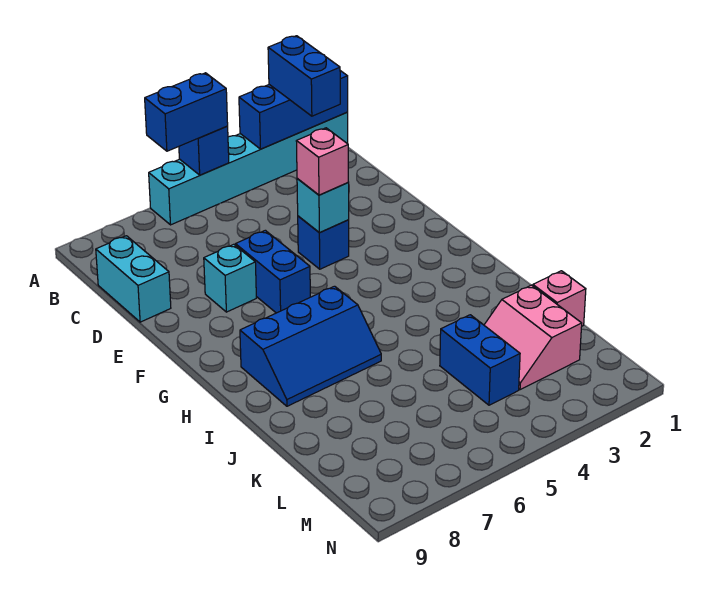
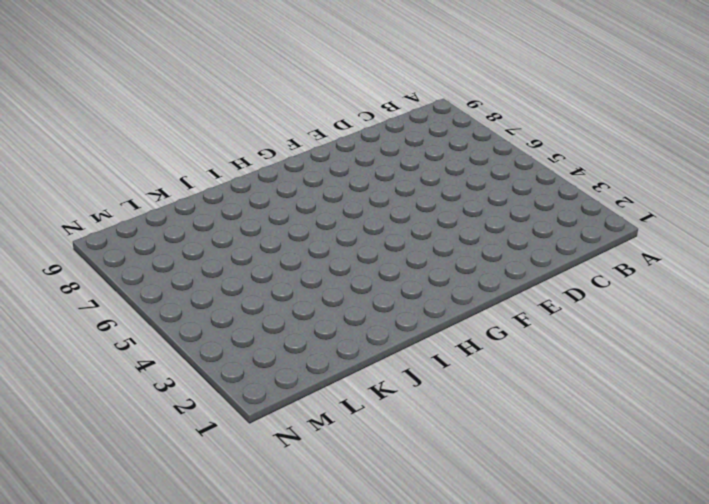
none -> cyan 1x6 brick [149,112,348,225]
none -> cyan 1x2 brick [96,236,171,322]
none -> blue 1x1 brick [298,216,349,269]

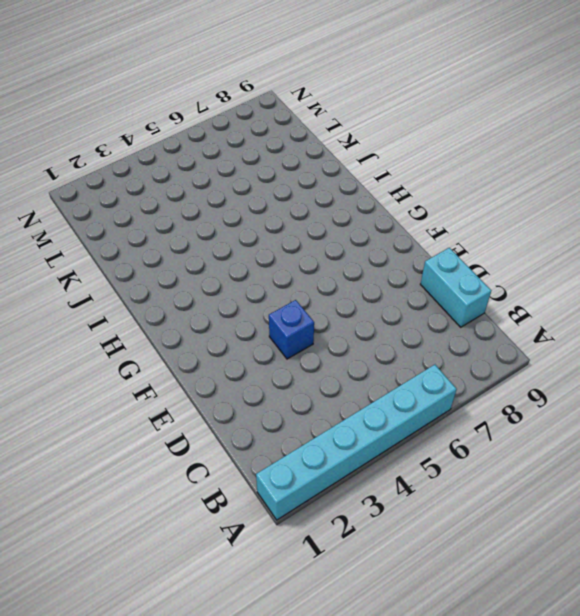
none -> blue 1x2 brick [235,230,310,313]
none -> cyan 1x1 brick [204,244,256,312]
none -> blue 2x3 slope [240,286,381,406]

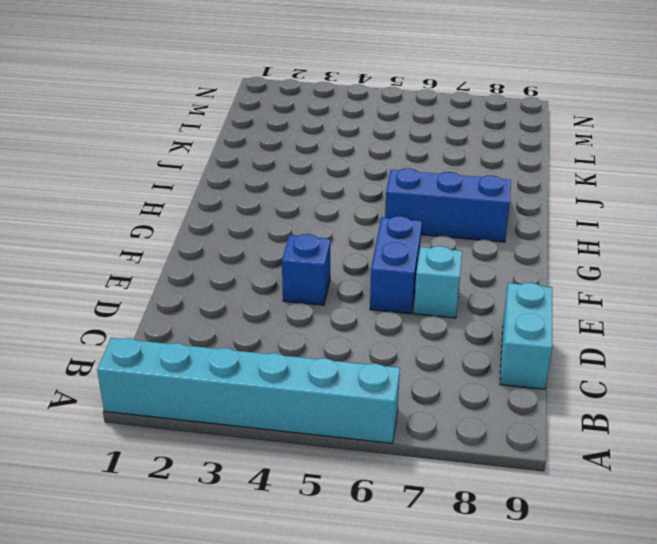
none -> pink 1x1 brick [533,271,586,326]
none -> pink 2x2 slope [484,285,582,390]
none -> blue 1x2 brick [440,315,520,405]

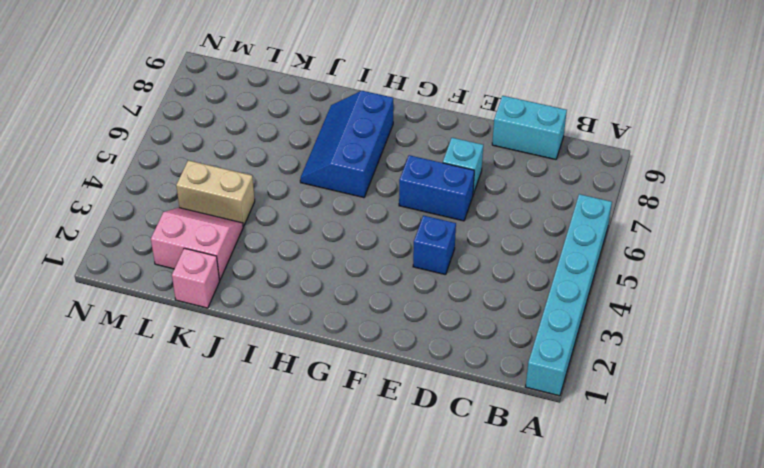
tan 1x2 brick [176,160,255,226] -> blue 1x2 brick [440,315,520,405]
none -> blue 1x3 brick [239,71,348,149]
none -> blue 1x1 brick [179,126,229,175]
none -> cyan 1x1 brick [297,179,349,233]

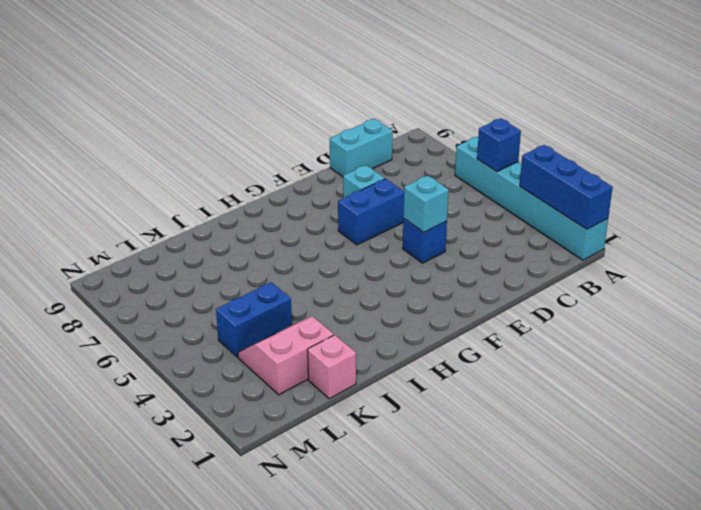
none -> blue 2x3 slope [240,286,381,406]
none -> blue 1x2 brick [268,36,340,116]
none -> blue 1x2 brick [145,73,228,151]

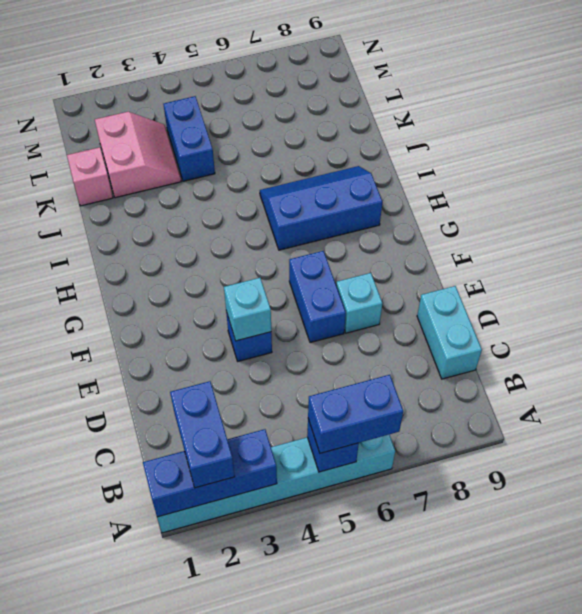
none -> pink 1x1 brick [296,128,348,195]

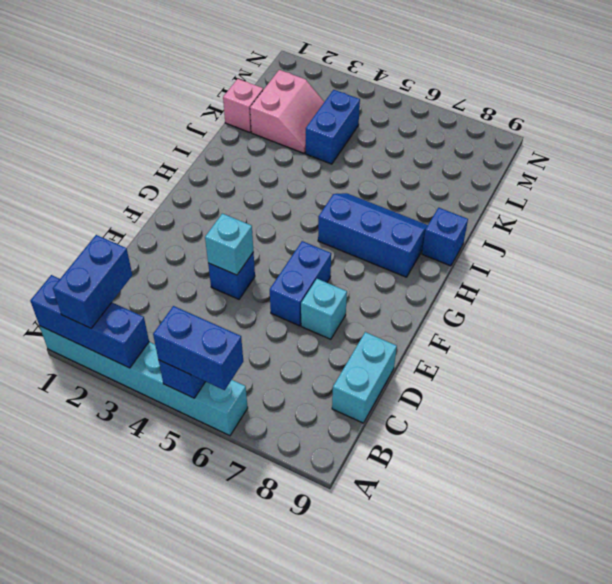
blue 1x1 brick [422,208,468,266] -> none
none -> pink 1x1 brick [296,128,348,195]

